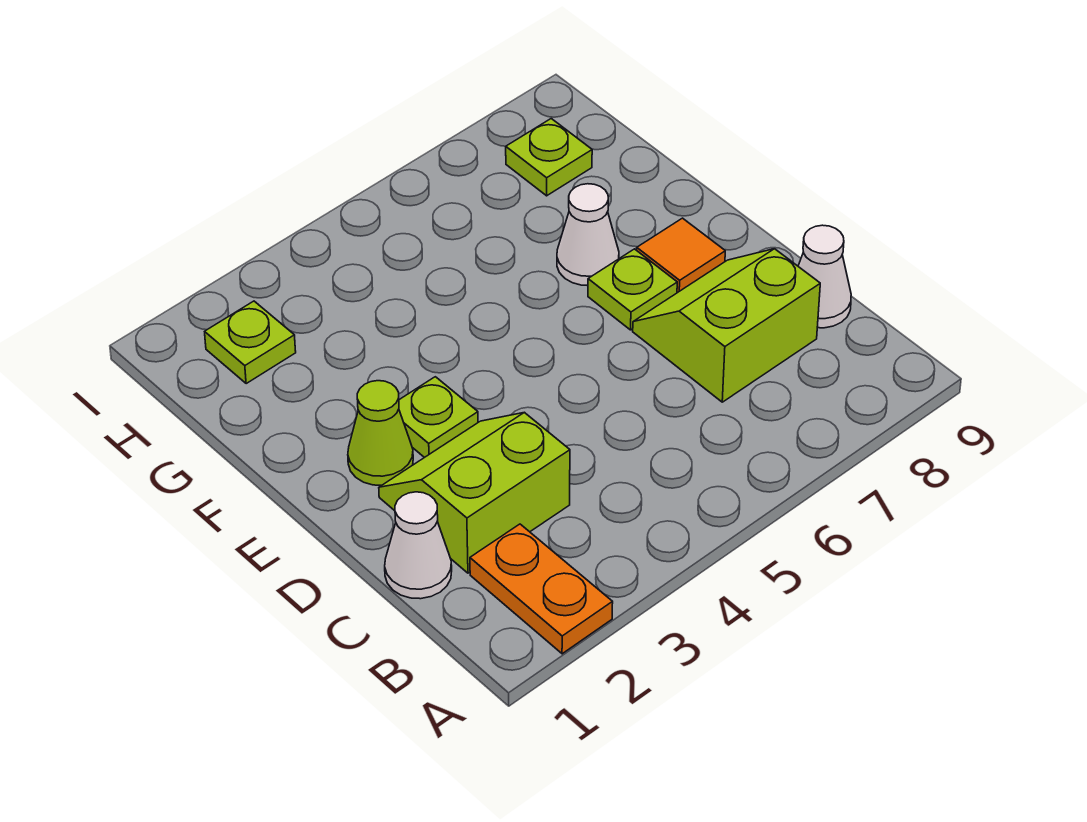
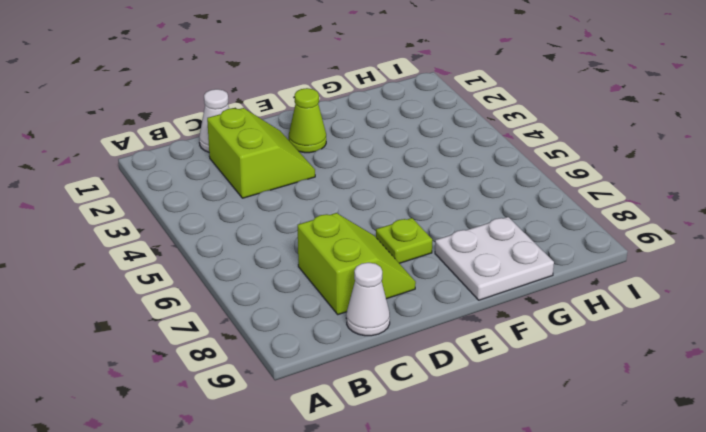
white 2x2 plate [435,217,554,300] -> none
none -> orange 1x2 plate [470,524,613,654]
none -> lime 1x1 plate [399,377,478,458]
none -> orange 1x1 tile [637,218,725,293]

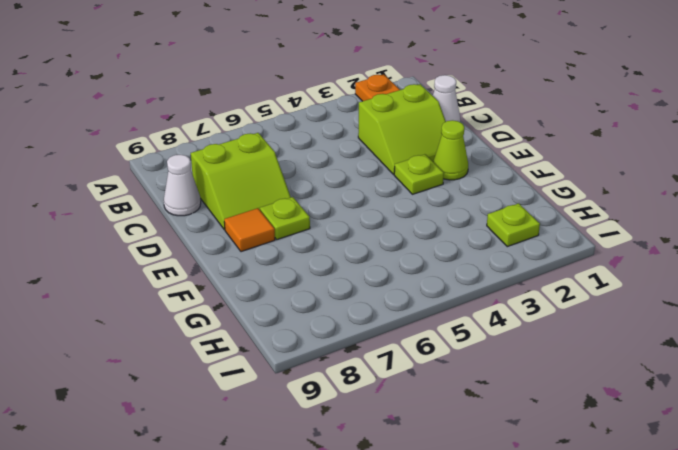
none -> white 1x1 cone [557,184,619,286]
none -> lime 1x1 plate [506,119,592,196]

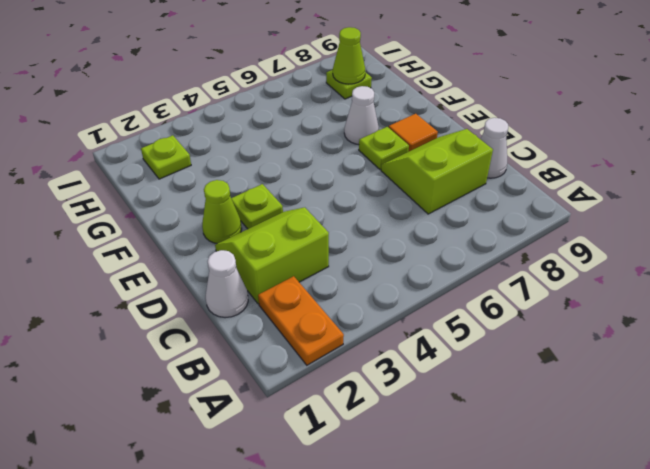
lime 1x1 cone [333,27,365,84] -> none

